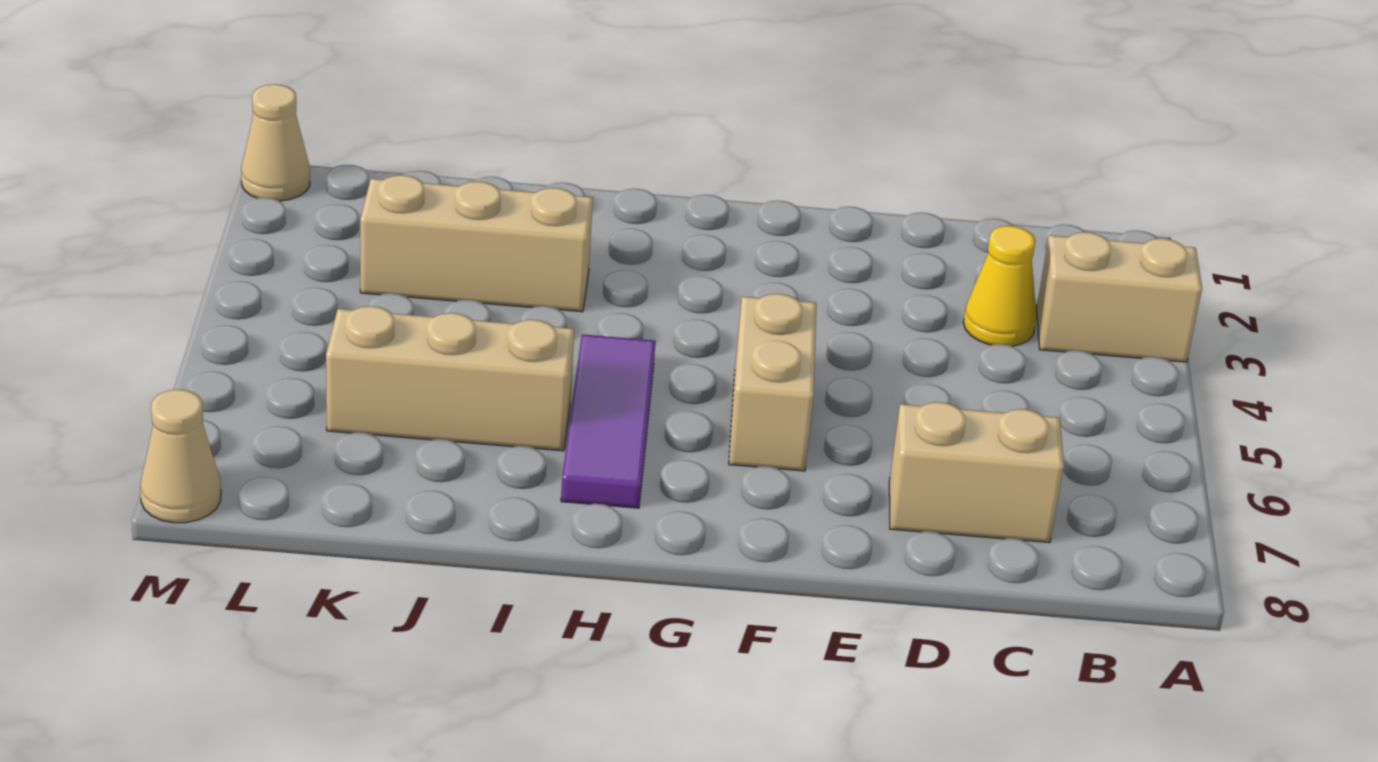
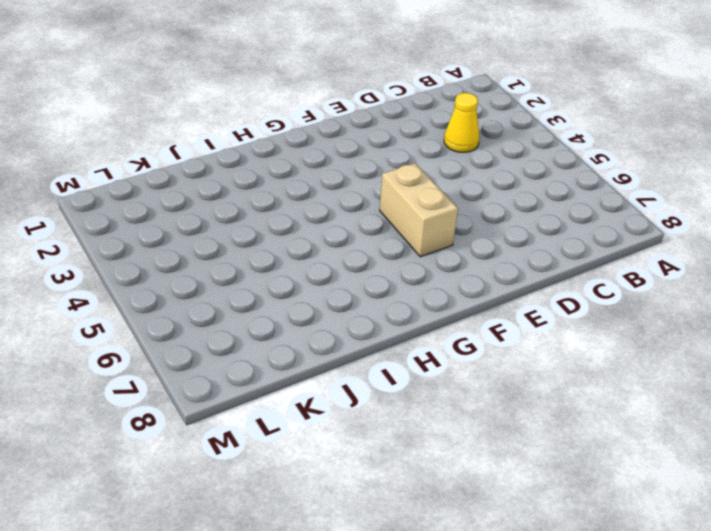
none -> tan 1x2 brick [1037,232,1202,362]
none -> tan 1x2 brick [889,402,1064,543]

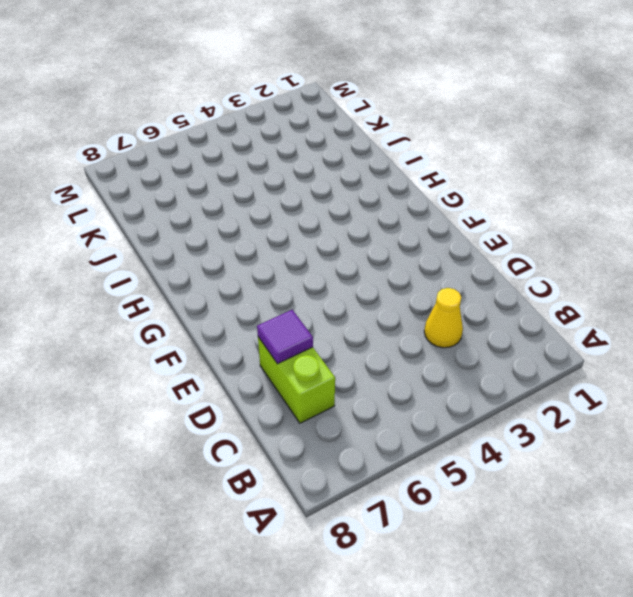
lime 1x2 brick [258,337,335,423] -> tan 1x2 brick [889,402,1064,543]
purple 1x1 tile [257,310,313,364] -> none
none -> tan 1x2 brick [1037,232,1202,362]
none -> tan 1x2 brick [729,294,816,471]

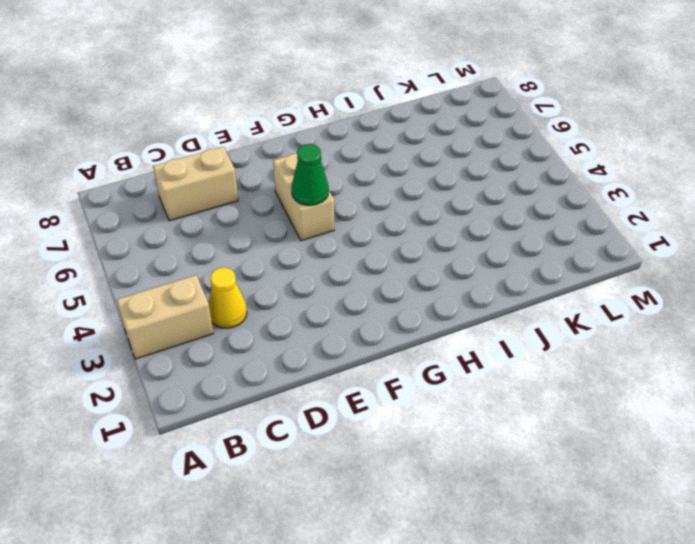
green 1x1 cone [291,144,329,205] -> none
none -> purple 1x3 tile [561,334,656,508]
none -> tan 1x3 brick [360,175,593,312]

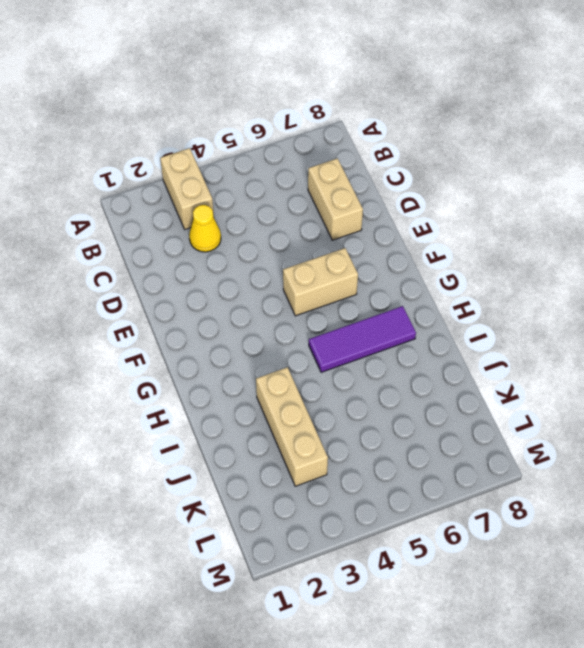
none -> tan 1x3 brick [326,306,574,451]
none -> tan 1x1 cone [241,84,310,201]

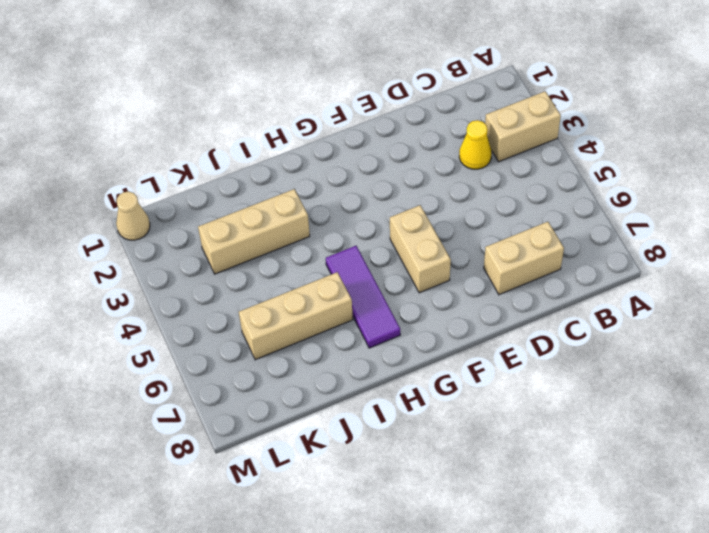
none -> tan 1x1 cone [140,389,221,523]

